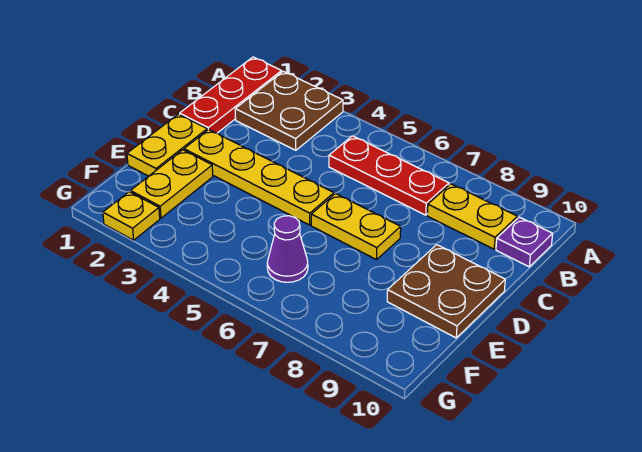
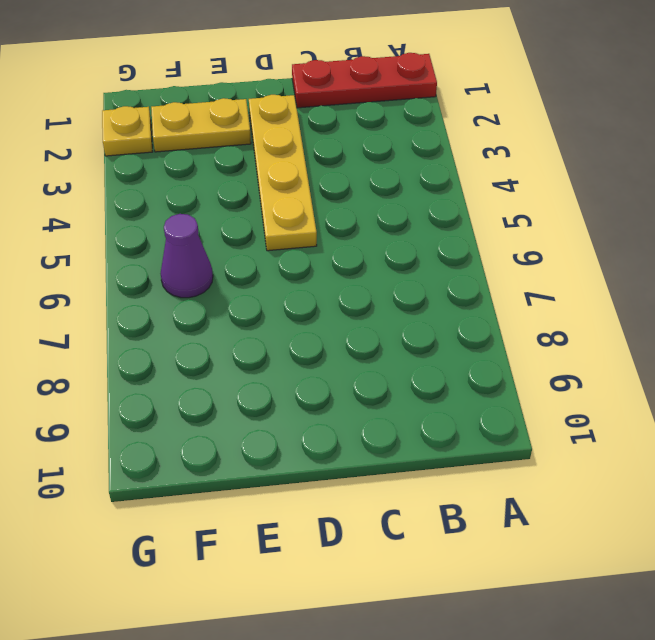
none -> brown 2x2 plate [235,71,343,150]
none -> red 1x3 plate [329,136,449,215]
none -> yellow 1x2 plate [427,184,517,249]

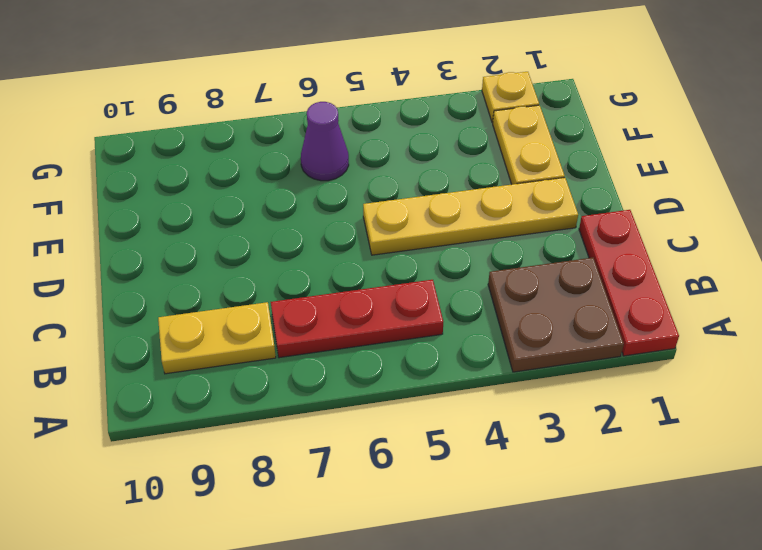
none -> purple 1x1 plate [496,217,553,267]
none -> yellow 1x2 plate [127,114,207,176]
none -> yellow 1x2 plate [311,193,401,260]

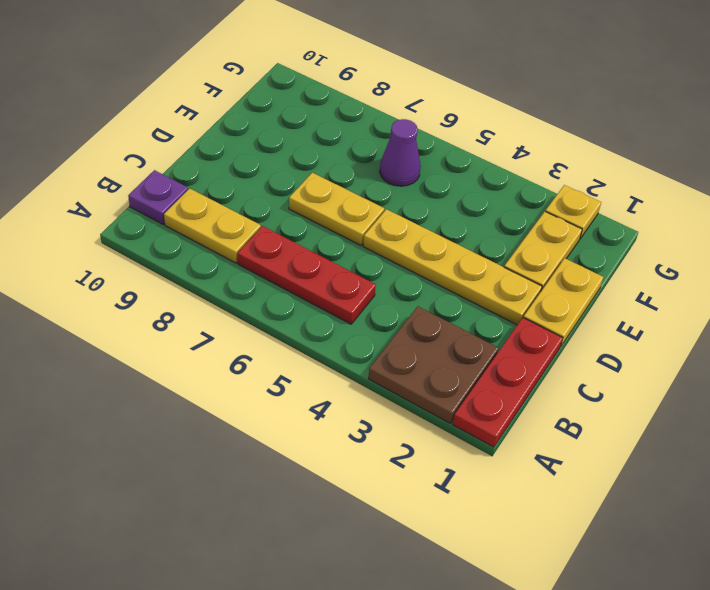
none -> brown 2x2 plate [387,245,505,338]

